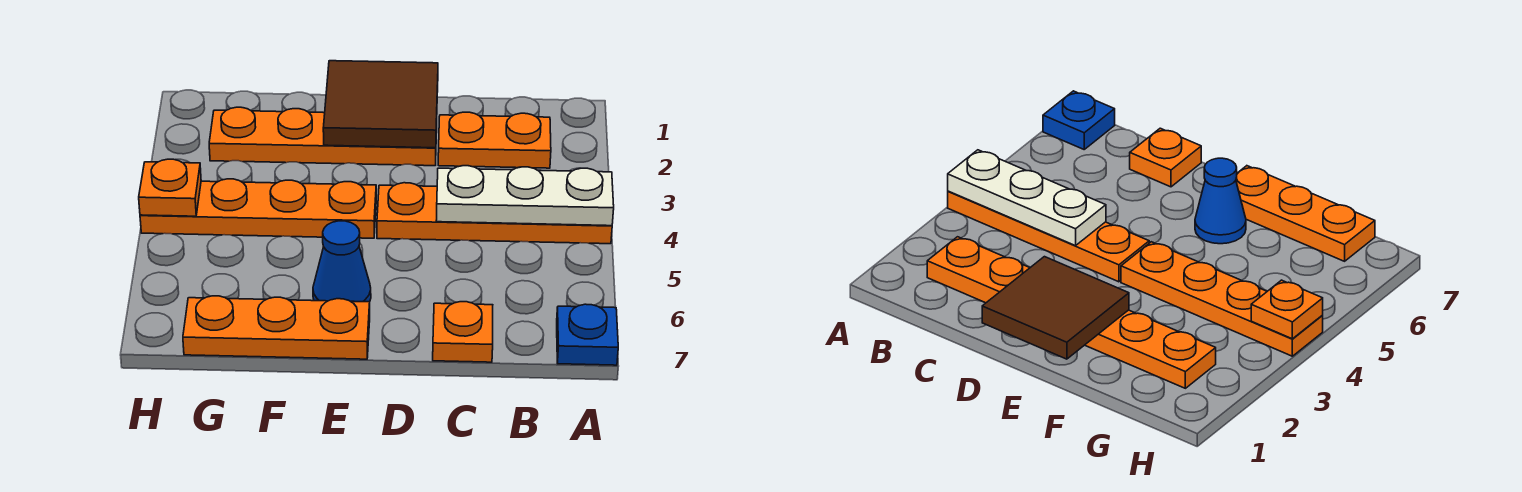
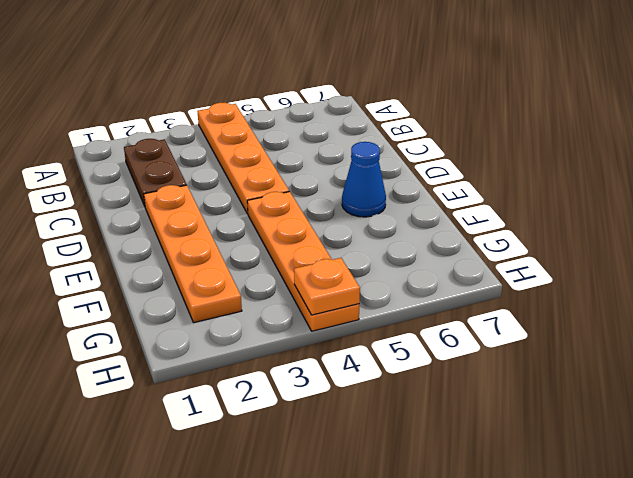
brown 1x2 plate [124,139,187,206] -> orange 1x2 plate [438,112,551,168]
none -> blue 1x1 plate [557,304,618,365]
none -> orange 1x1 plate [433,302,493,362]

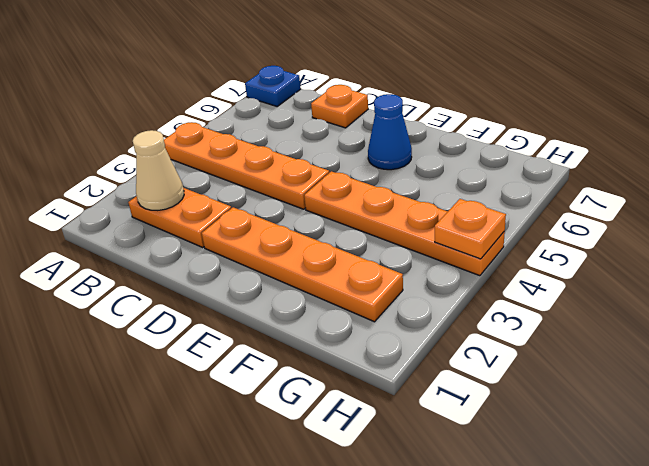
tan 1x1 cone [133,130,184,210] -> none
none -> orange 1x3 plate [183,296,370,359]
none -> white 1x3 plate [436,166,614,226]

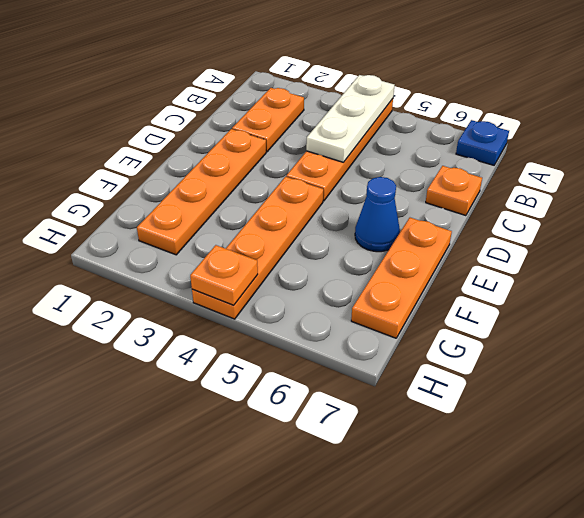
none -> brown 2x2 tile [323,61,438,148]

